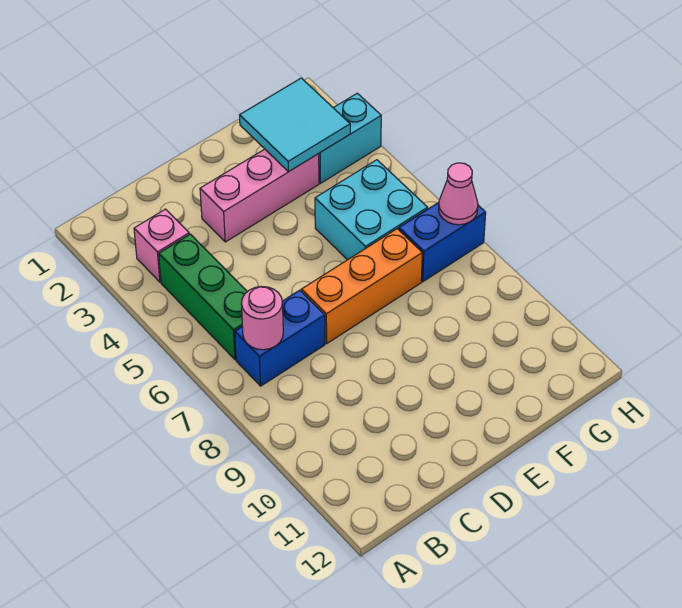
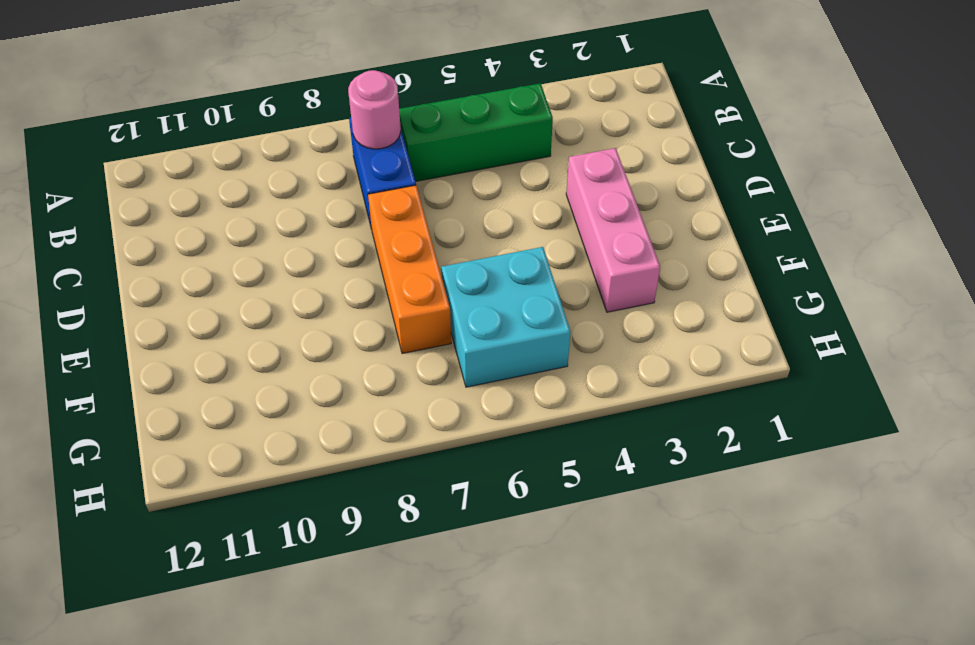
none -> pink 1x1 brick [134,209,189,282]
none -> cyan 1x2 brick [319,93,381,183]

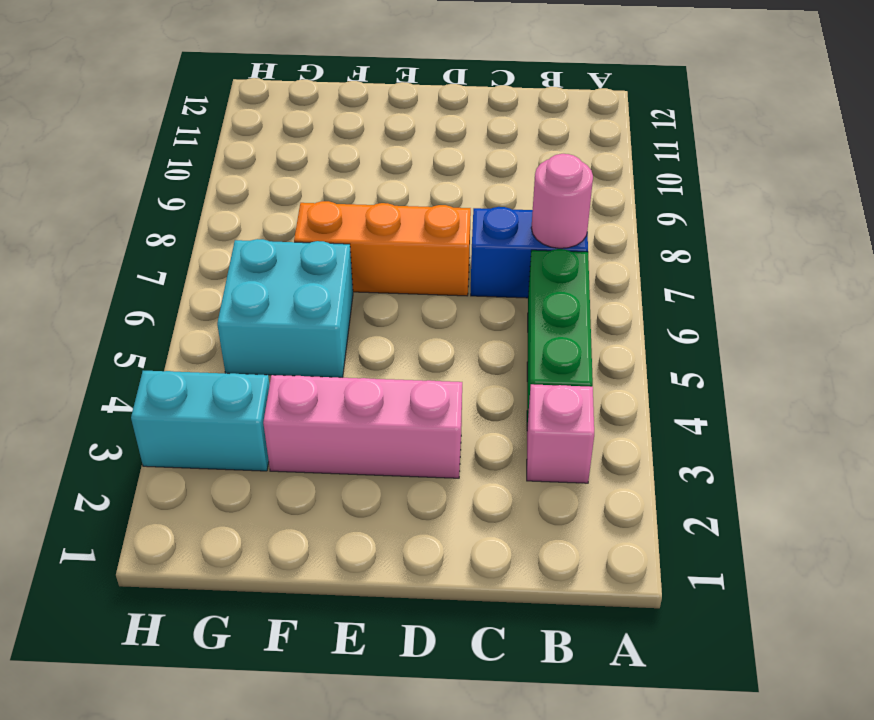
none -> blue 1x2 brick [399,202,486,282]
none -> cyan 2x2 tile [240,78,350,172]

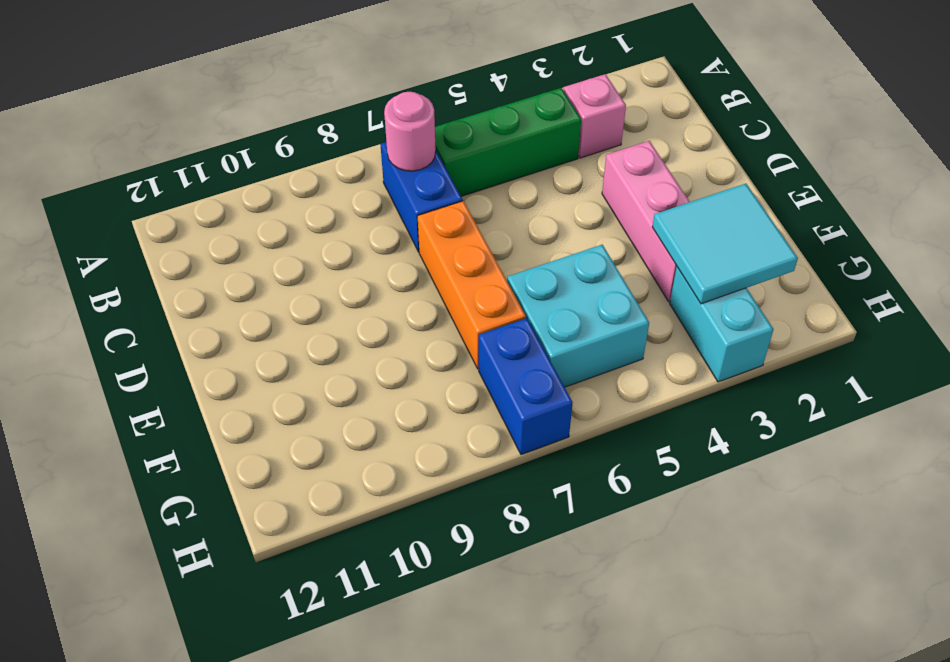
none -> pink 1x1 cone [439,163,478,225]

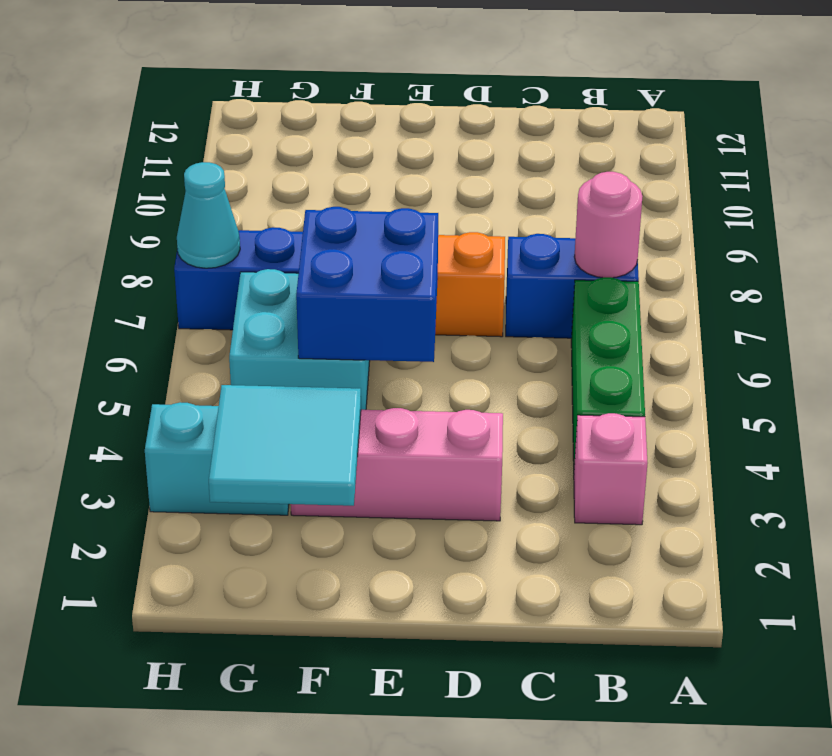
blue 2x2 brick [296,207,438,362] -> none
cyan 1x1 cone [177,162,240,268] -> pink 1x1 cone [439,163,478,225]

